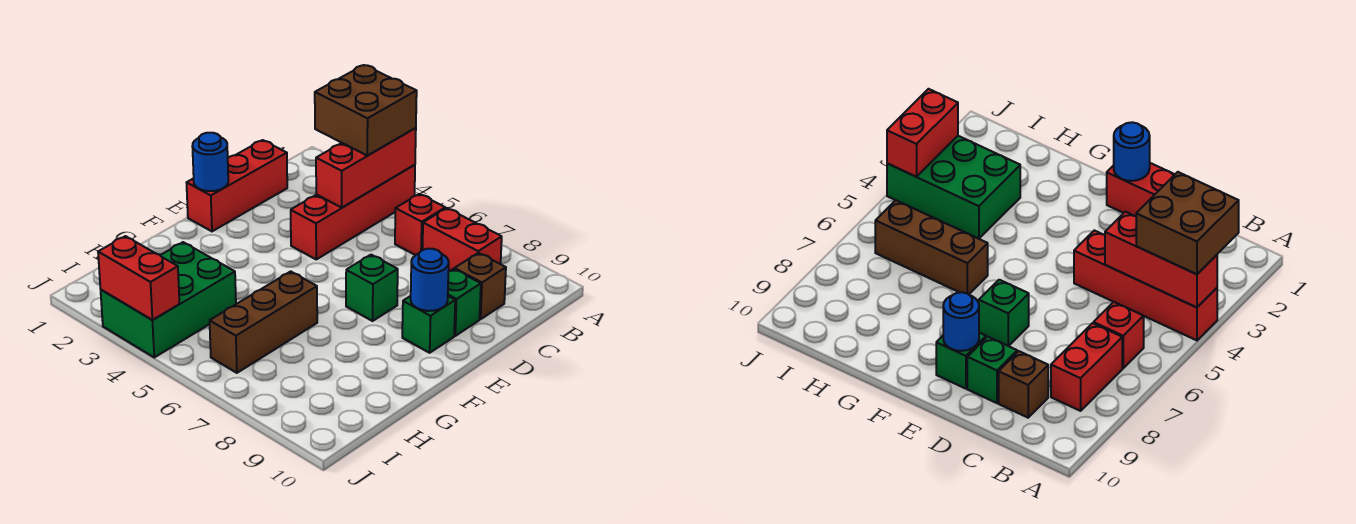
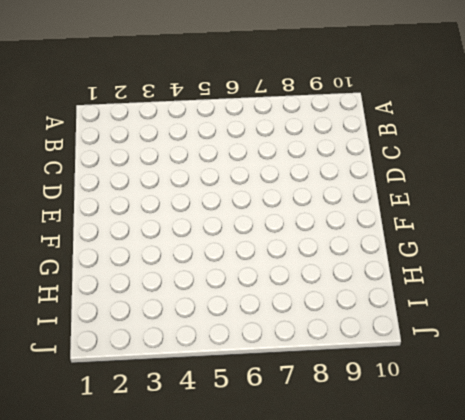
none -> red 1x4 brick [291,165,415,259]
none -> red 1x1 brick [395,194,445,255]
none -> red 1x2 brick [422,208,502,272]

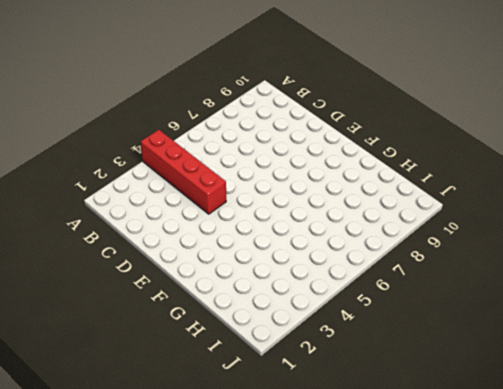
none -> red 1x1 brick [395,194,445,255]
none -> red 1x2 brick [422,208,502,272]
none -> red 1x3 brick [187,140,287,231]

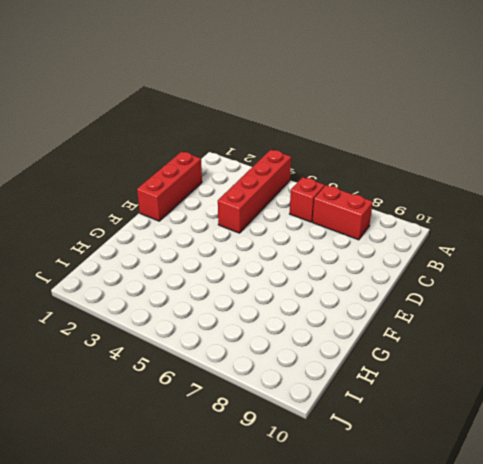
none -> brown 1x1 brick [454,253,506,319]
none -> green 1x1 brick [448,269,481,336]
none -> green 1x1 brick [346,255,398,321]

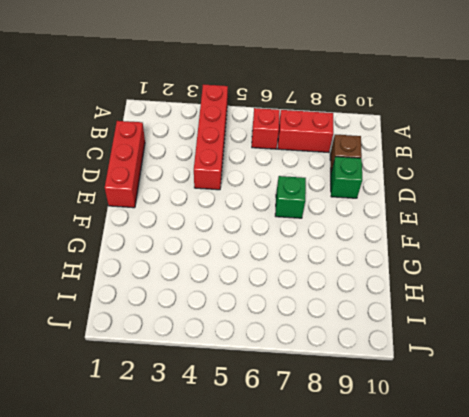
none -> green 1x1 brick [402,296,455,353]
none -> brown 1x3 brick [210,271,317,373]
none -> green 2x3 brick [101,242,236,357]

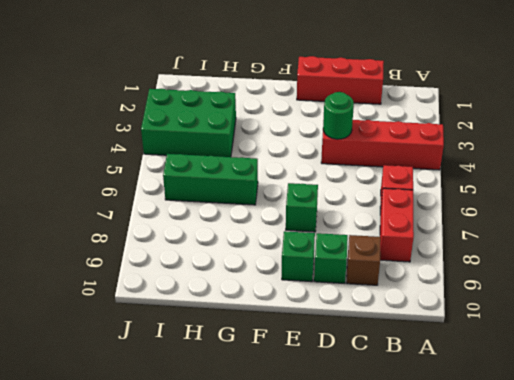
green 1x1 round brick [323,92,354,139] -> none
green 1x3 brick [163,154,258,205] -> brown 1x3 brick [210,271,317,373]
none -> red 1x3 brick [316,128,416,208]
none -> blue 1x1 round brick [192,133,228,191]
none -> blue 1x1 round brick [411,249,449,311]

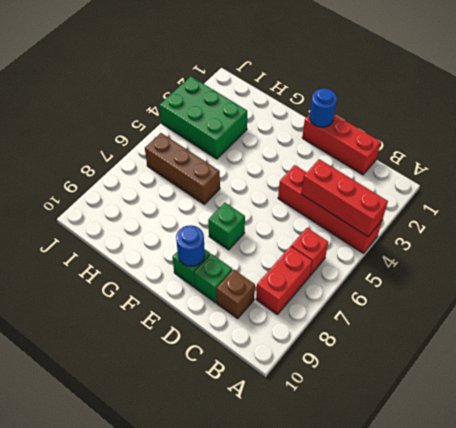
none -> red 1x2 brick [98,236,180,320]
none -> brown 2x2 brick [315,65,417,155]

